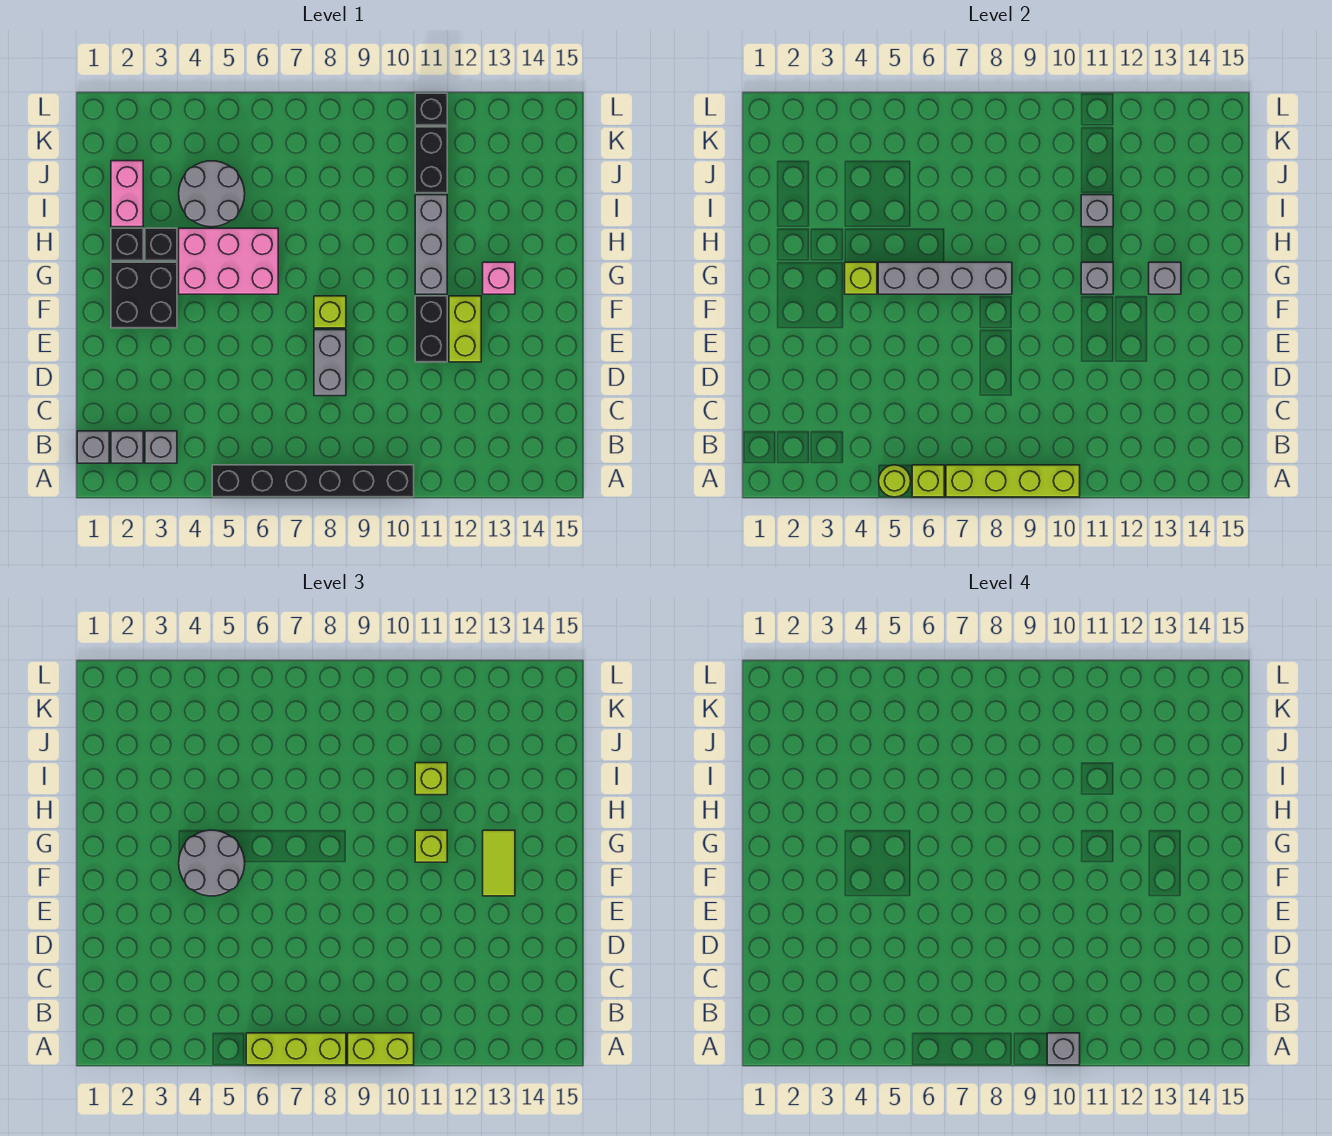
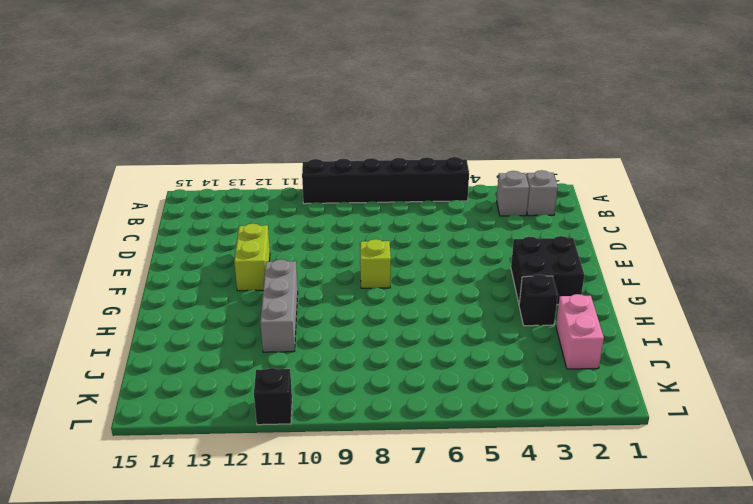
none -> grey 1x1 brick [77,431,109,463]
none -> grey 1x2 brick [314,330,346,396]
none -> black 1x2 brick [415,296,447,362]
none -> pink 2x3 brick [179,228,278,294]

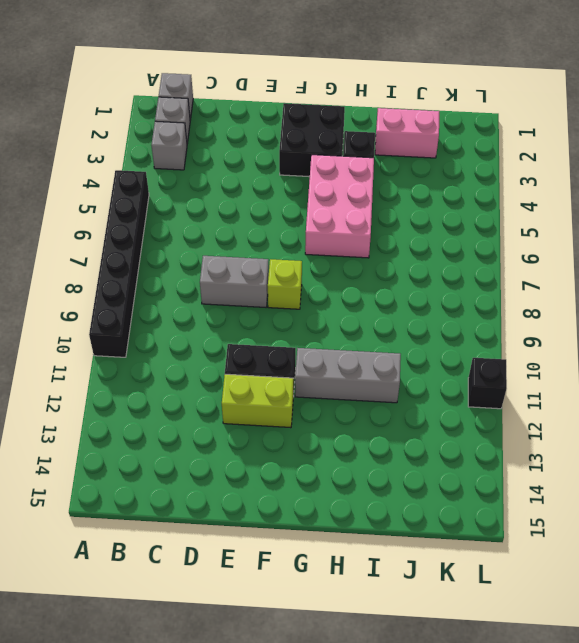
none -> pink 1x1 brick [483,262,515,294]
none -> black 1x1 brick [111,228,143,261]
none -> grey 2x2 round brick [179,161,245,227]
none -> black 1x2 brick [415,127,447,193]

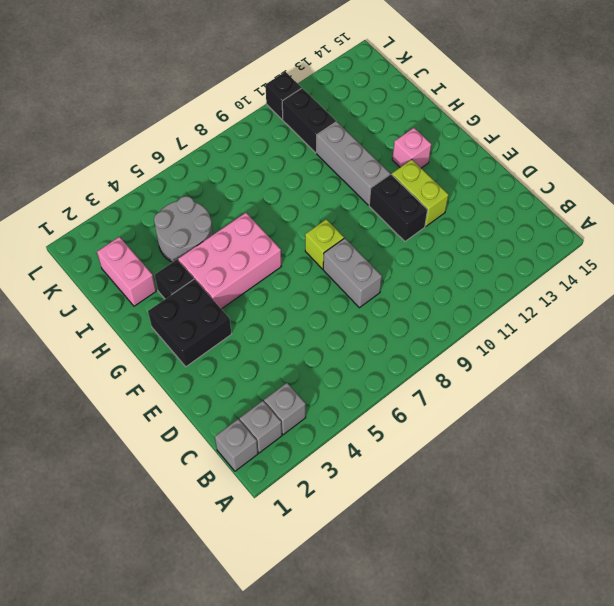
none -> black 1x6 brick [212,465,414,497]
none -> black 1x1 brick [111,228,143,261]
none -> lime 1x1 round brick [879,465,911,497]
none -> lime 1x1 brick [912,465,944,497]

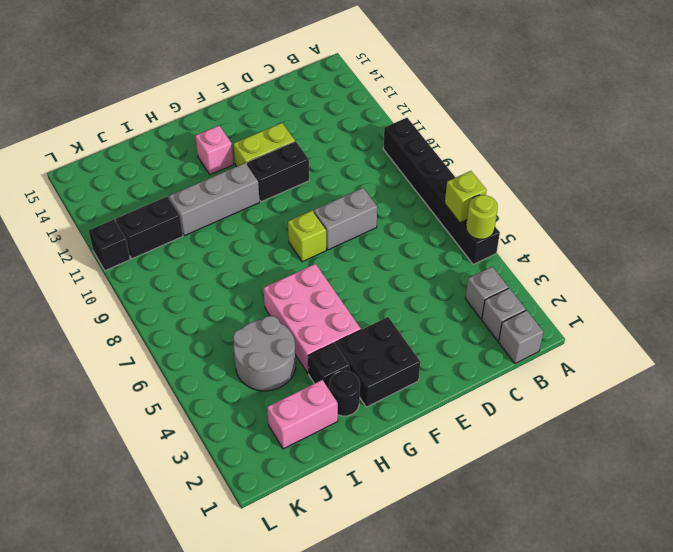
black 1x1 round brick [329,371,360,416] -> black 1x1 brick [111,228,143,261]
none -> lime 1x4 brick [946,465,1080,497]
none -> lime 1x1 brick [845,262,877,294]
none -> grey 1x4 brick [878,262,1012,294]
none -> grey 1x1 brick [1081,262,1113,294]

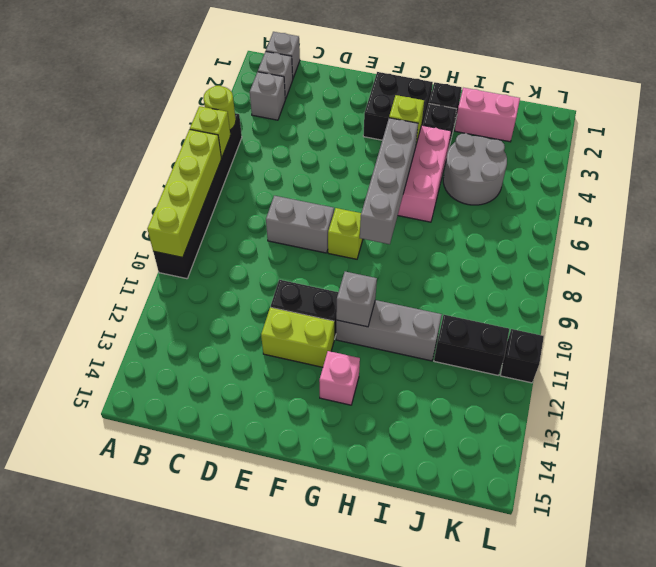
none -> grey 1x1 brick [1149,262,1181,294]
none -> grey 1x1 brick [1081,195,1113,227]
none -> lime 1x3 brick [246,1033,346,1065]
none -> lime 1x2 brick [348,1033,414,1065]

